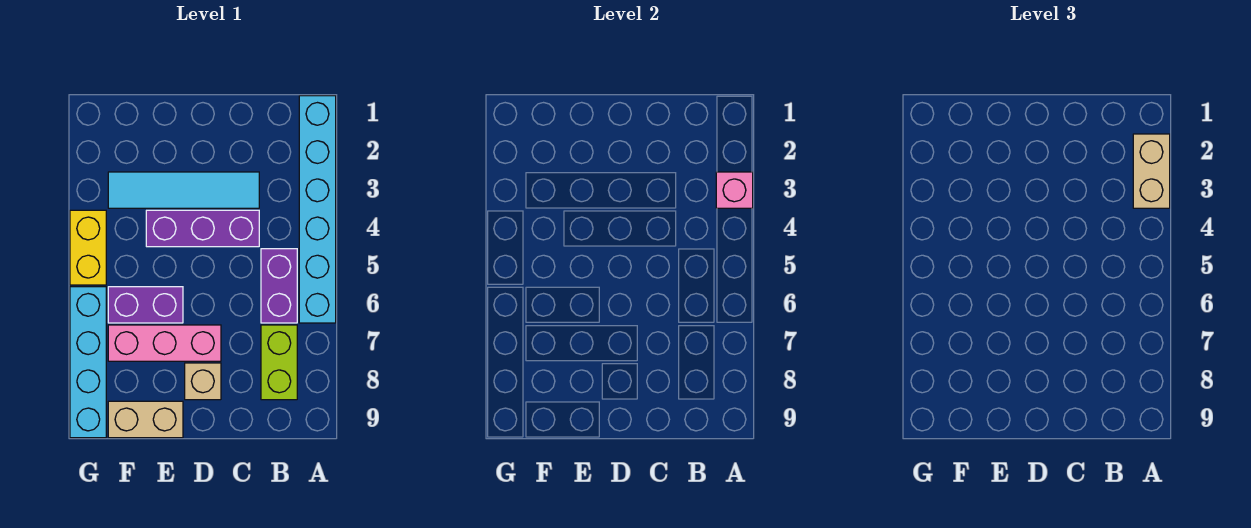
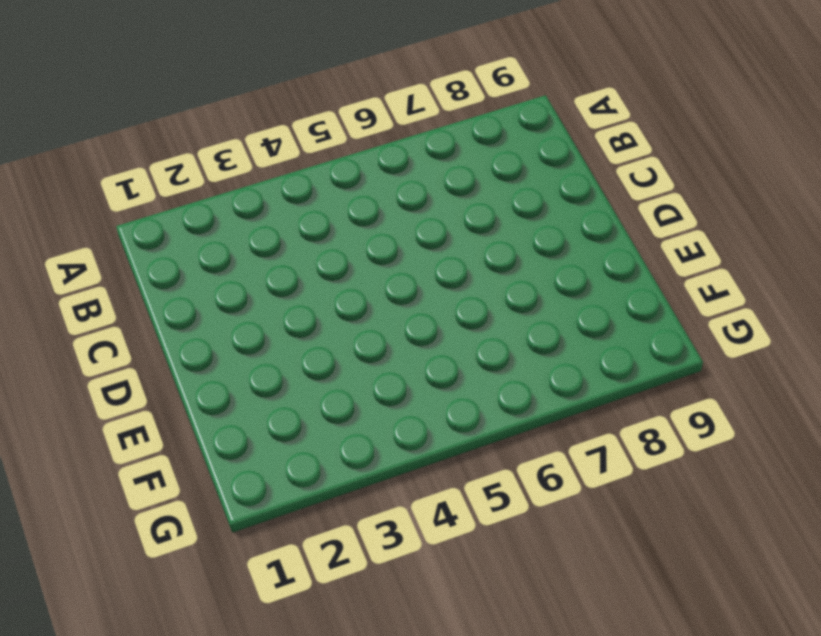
none -> cyan 1x6 brick [299,96,336,323]
none -> purple 1x2 brick [261,249,297,323]
none -> lime 1x2 brick [261,325,297,400]

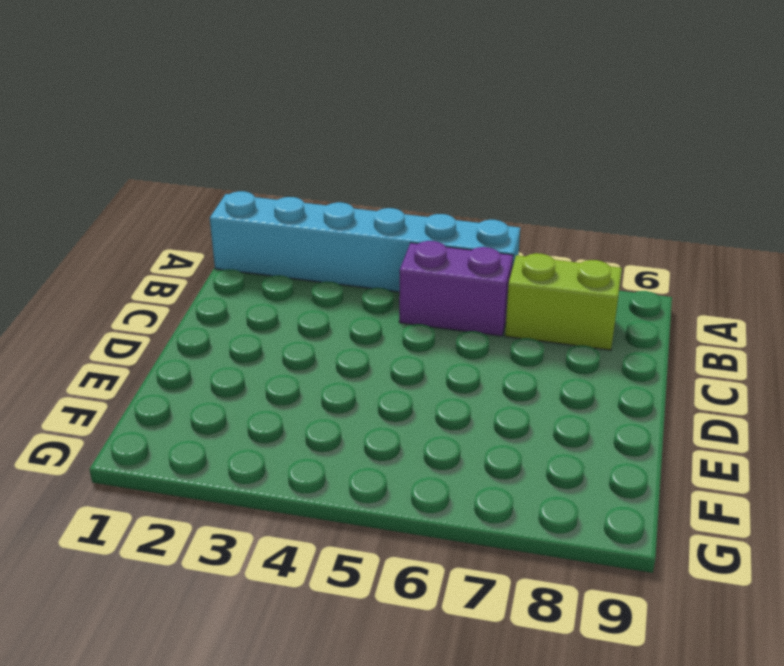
none -> cyan 1x4 tile [108,172,259,208]
none -> purple 1x3 brick [146,210,259,247]
none -> pink 1x3 brick [108,325,221,361]

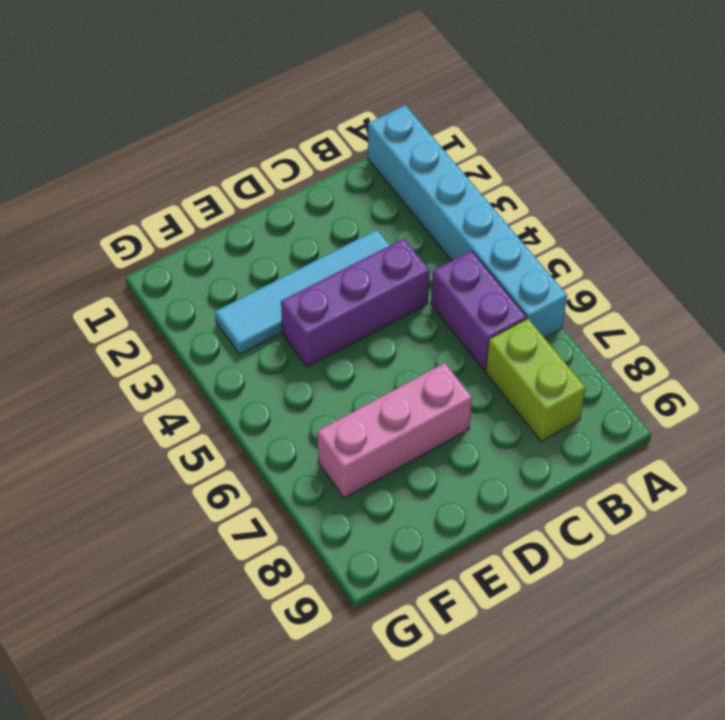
none -> tan 1x1 brick [185,363,221,400]
none -> purple 1x2 brick [108,287,183,323]
none -> tan 1x2 brick [108,401,183,438]

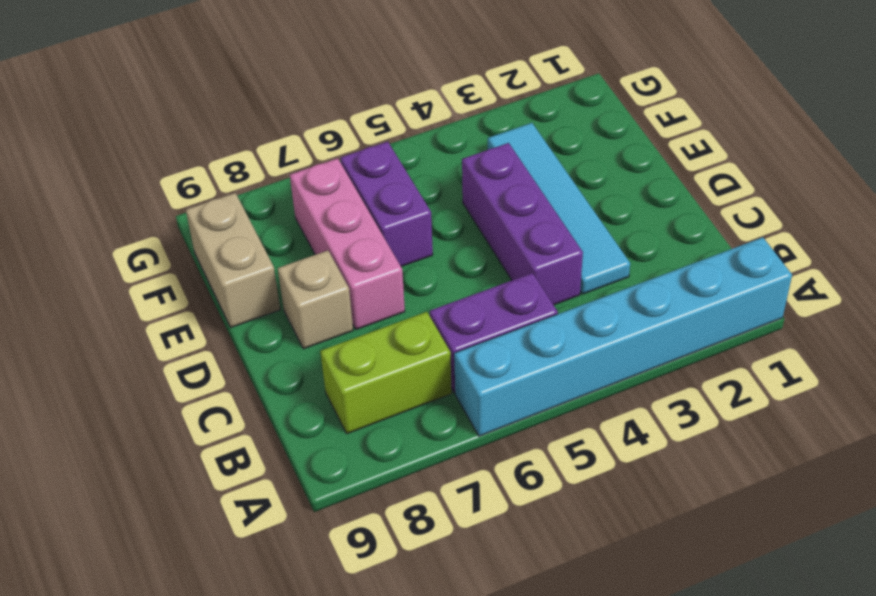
none -> yellow 1x2 brick [70,210,106,285]
none -> cyan 1x4 brick [70,287,106,438]
none -> pink 1x1 brick [716,172,753,208]

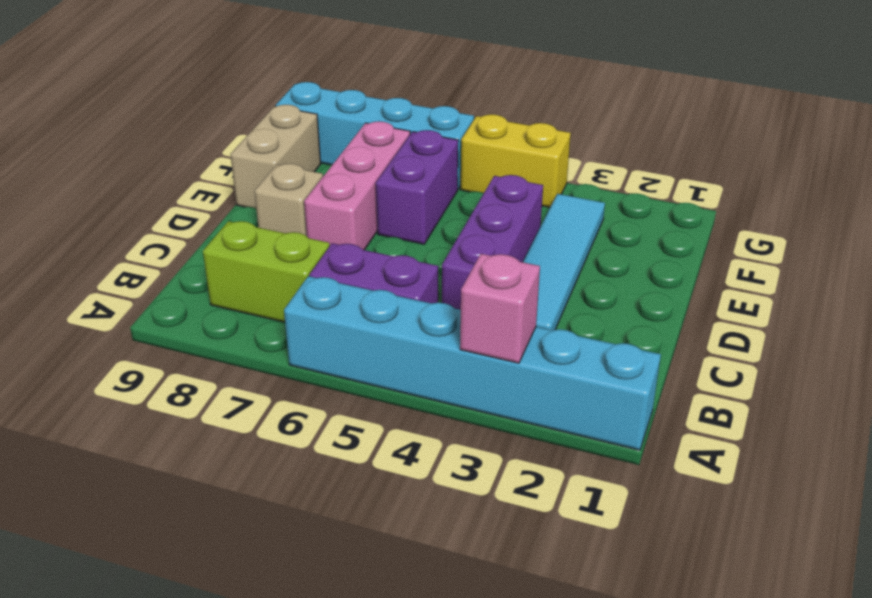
none -> tan 1x2 brick [1133,134,1170,208]

